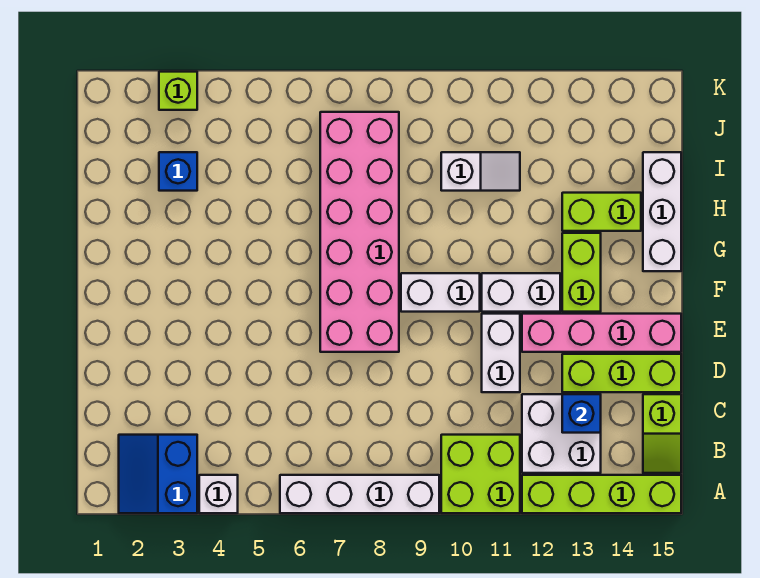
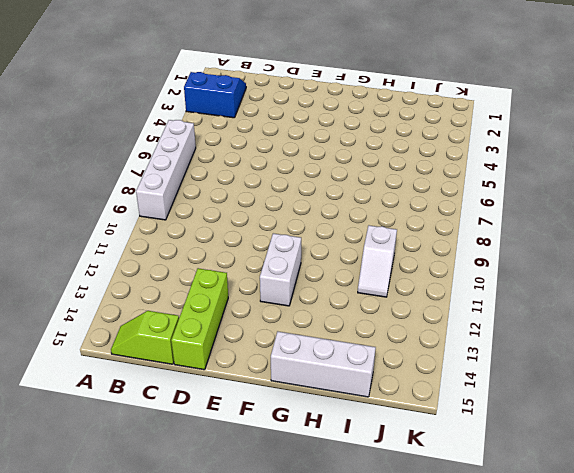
none -> white 1x1 brick [199,475,238,513]
none -> lime 2x2 brick [441,435,520,513]
none -> lime 1x4 brick [522,475,681,513]

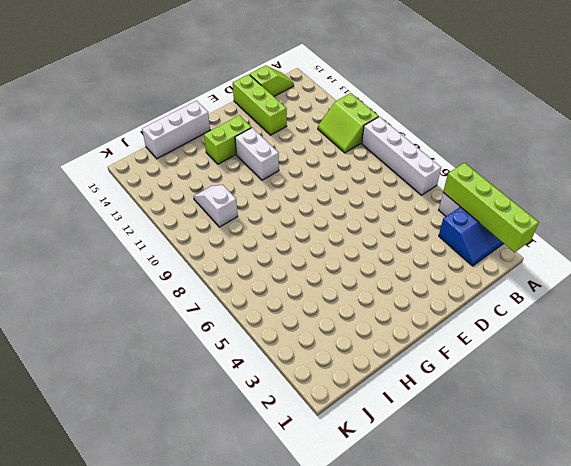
lime 1x4 brick [443,163,539,252] -> lime 1x4 brick moved to [522,475,681,513]
lime 2x2 slope [318,93,379,153] -> lime 2x2 brick [441,435,520,513]
none -> white 2x2 brick [522,394,601,473]
none -> white 1x2 brick [482,314,520,392]
none -> pink 2x6 brick [320,112,399,352]

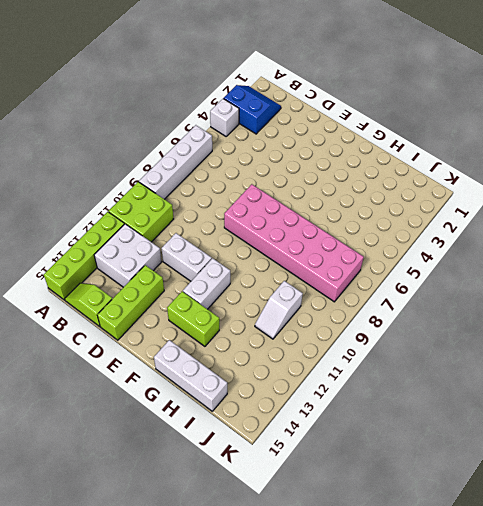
none -> pink 1x4 brick [522,314,681,352]
none -> white 1x2 brick [401,273,480,312]
none -> lime 1x2 brick [562,193,641,231]

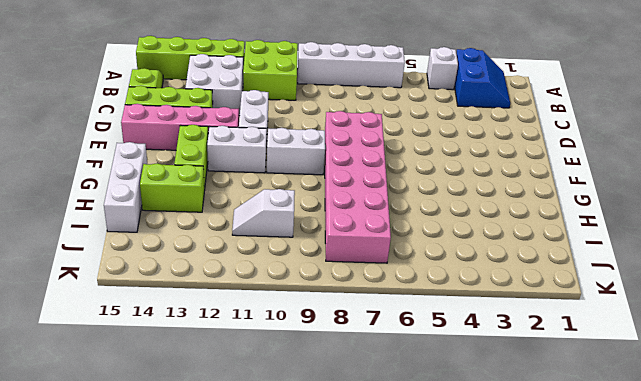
none -> blue 1x1 brick [159,152,197,191]
none -> lime 1x1 brick [159,72,197,110]
none -> blue 1x1 brick [562,394,601,433]

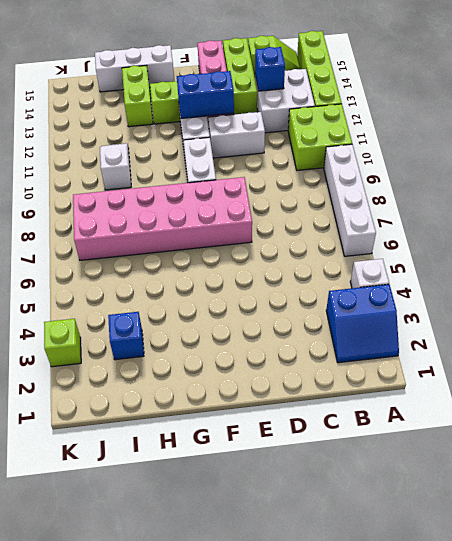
blue 1x2 brick [177,71,234,118] -> none

